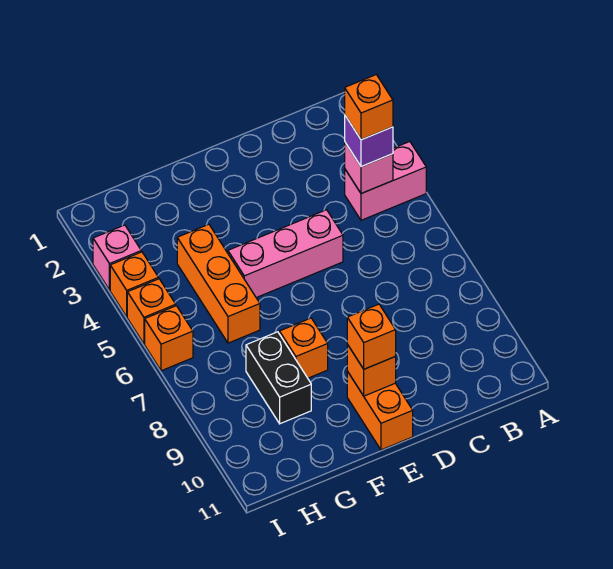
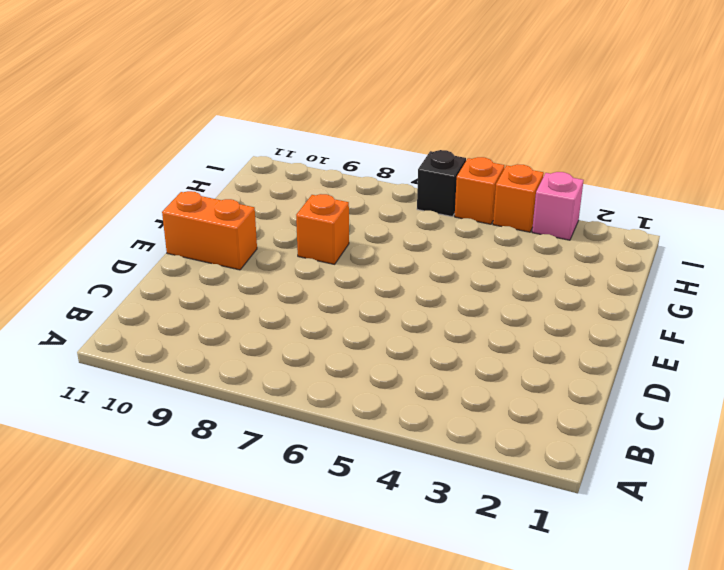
black 1x1 brick [417,150,466,217] -> orange 1x1 brick [145,306,193,371]
none -> pink 1x2 brick [345,142,426,220]
none -> pink 1x3 brick [228,210,343,298]
none -> orange 1x3 brick [177,224,260,343]

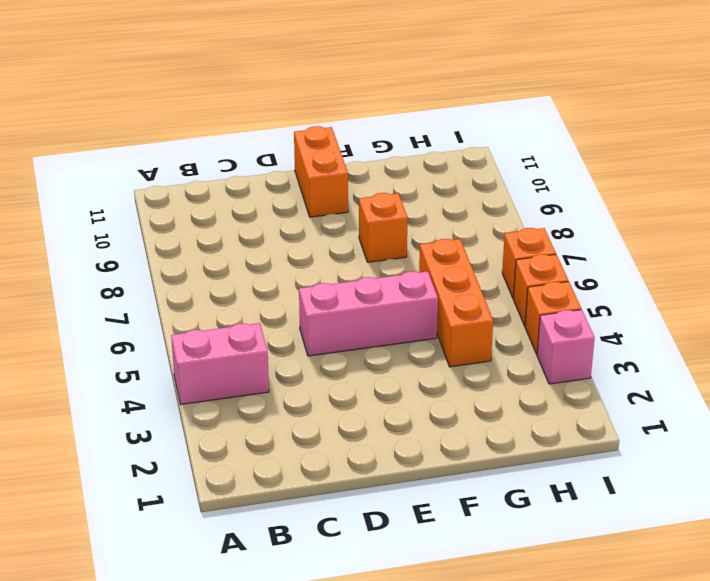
none -> black 1x2 brick [246,332,311,424]
none -> pink 1x1 brick [345,143,393,194]
none -> orange 1x1 brick [347,344,396,396]

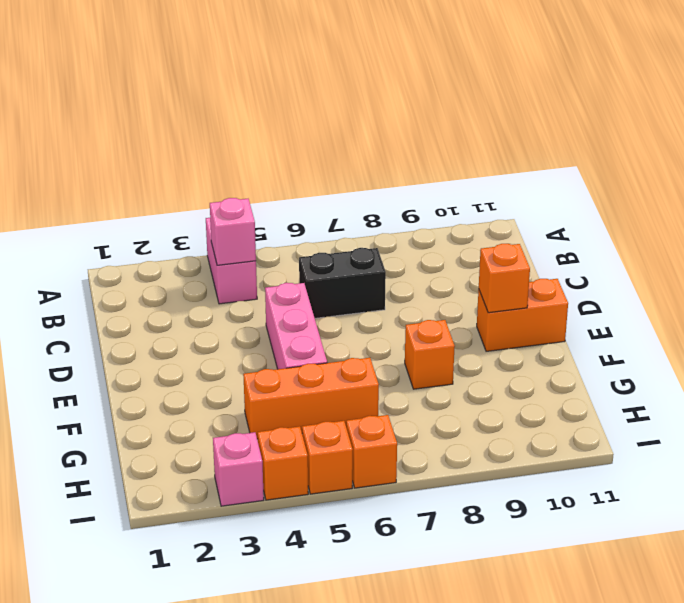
black 1x2 brick [299,248,386,318] -> black 1x2 brick moved to [246,332,311,424]
none -> purple 1x1 brick [345,116,393,167]
none -> orange 1x1 brick [347,304,396,369]
none -> orange 1x1 brick [345,75,393,140]

